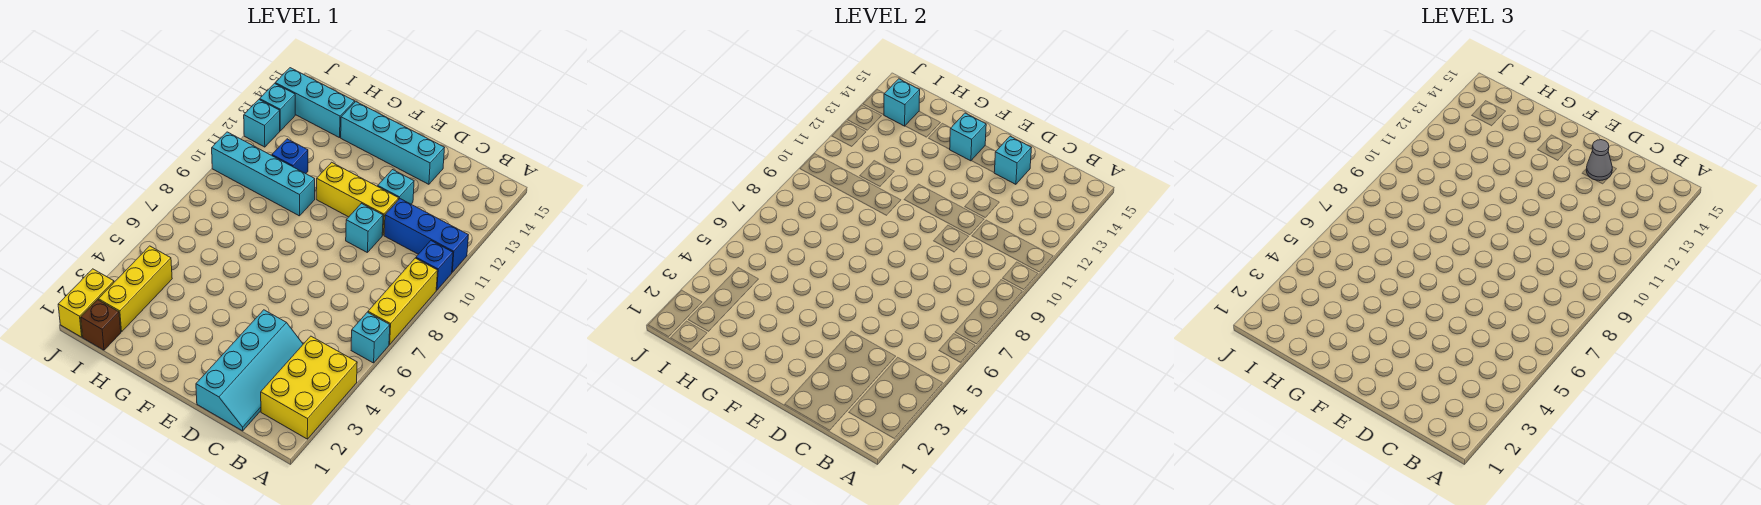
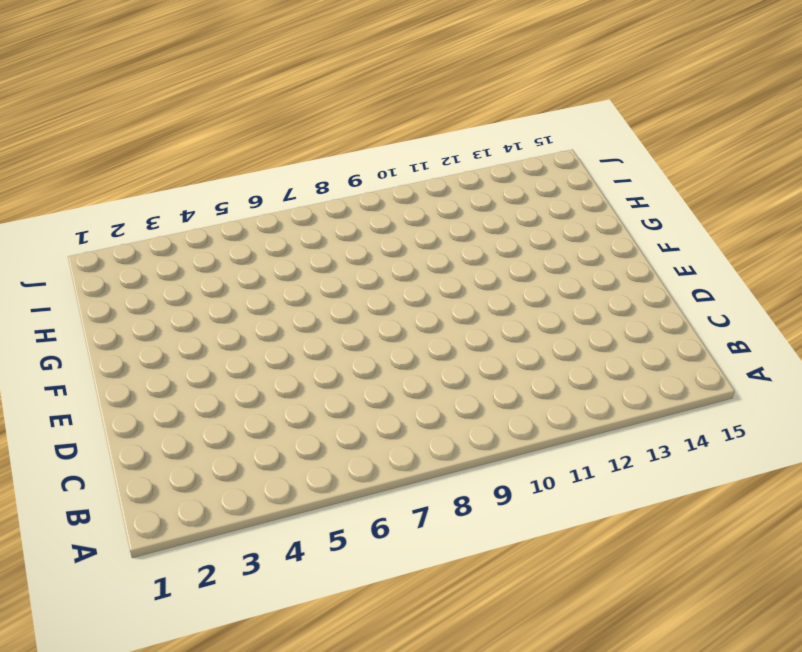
none -> yellow 2x3 brick [261,336,357,439]
none -> cyan 1x1 brick [351,312,390,363]
none -> yellow 1x3 brick [368,258,438,344]

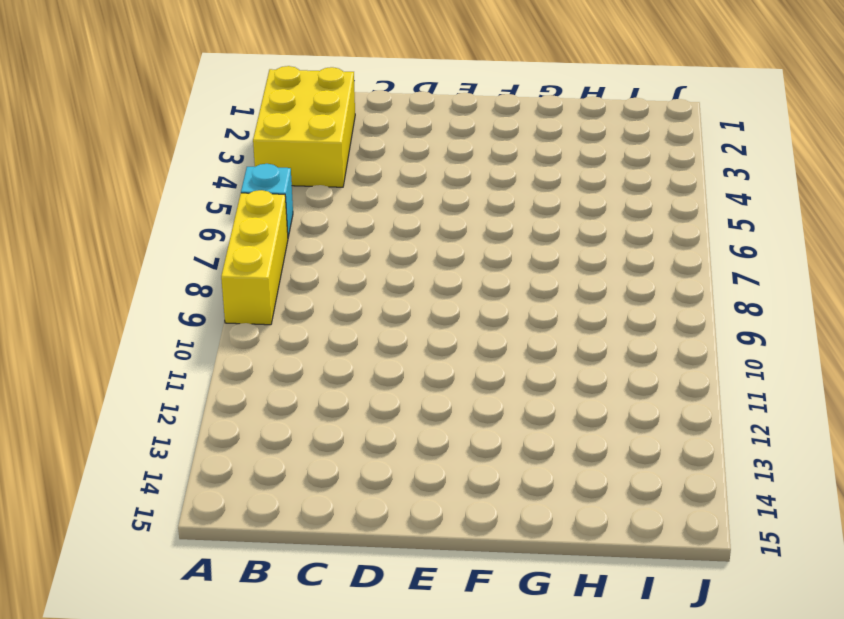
none -> blue 1x1 brick [416,241,453,290]
none -> blue 1x3 brick [384,199,468,272]
none -> cyan 2x4 slope [196,310,303,431]

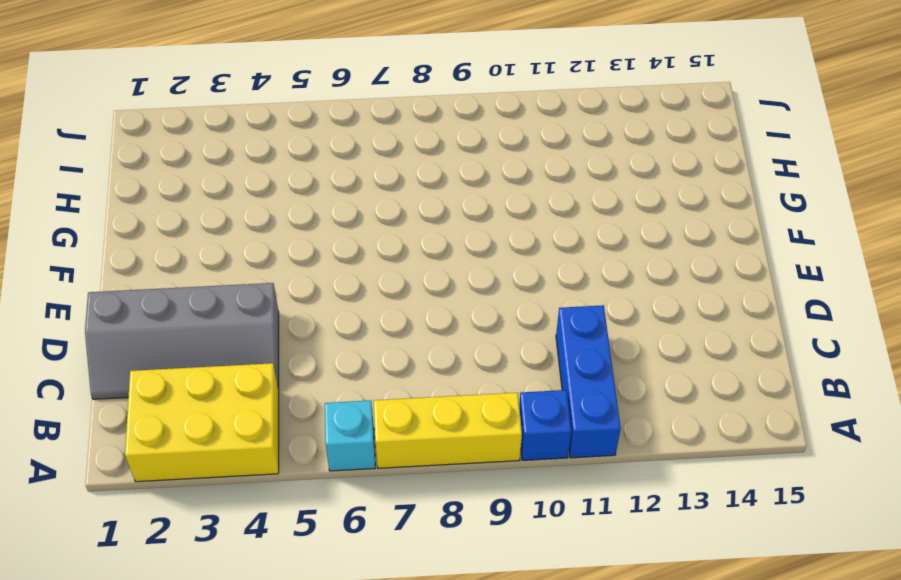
grey 2x4 slope [85,283,279,399] -> cyan 2x4 slope [196,310,303,431]
none -> cyan 1x1 brick [346,203,383,252]
none -> yellow 1x3 brick [316,162,399,235]
none -> cyan 1x1 brick [378,170,414,204]

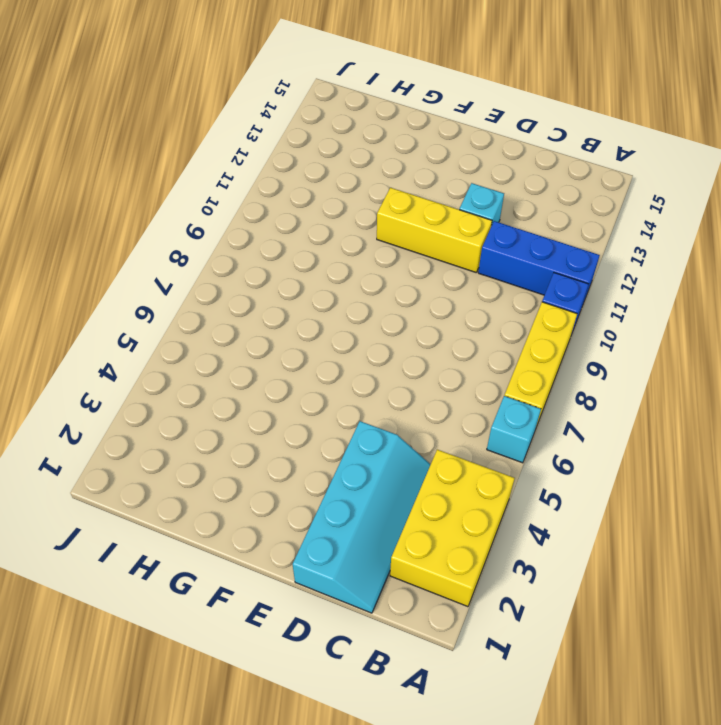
none -> cyan 1x1 brick [346,203,383,252]
none -> cyan 1x4 brick [341,102,444,184]
none -> cyan 1x4 brick [212,132,315,216]

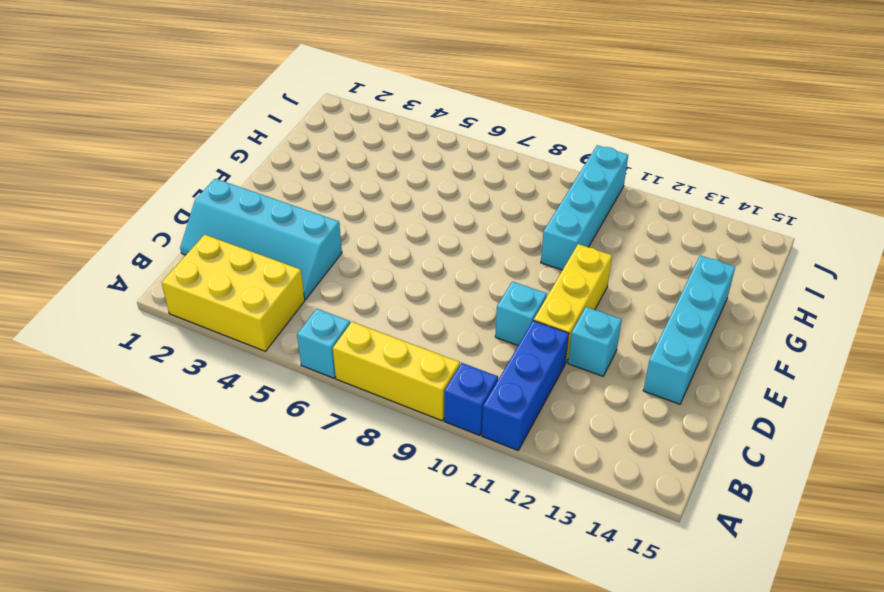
none -> blue 1x1 brick [272,139,308,174]
none -> cyan 1x3 brick [275,68,355,138]
none -> brown 1x1 brick [81,300,121,350]

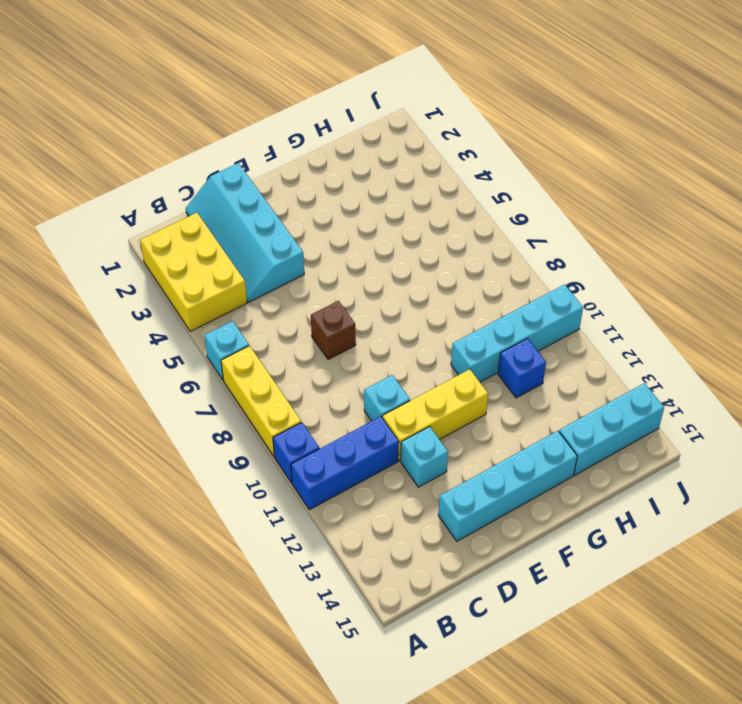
brown 1x1 brick [311,301,356,360] -> brown 1x1 brick moved to [81,300,121,350]
none -> yellow 1x3 brick [98,246,172,332]
none -> yellow 1x2 brick [58,269,114,337]
none -> cyan 1x1 brick [244,99,280,147]

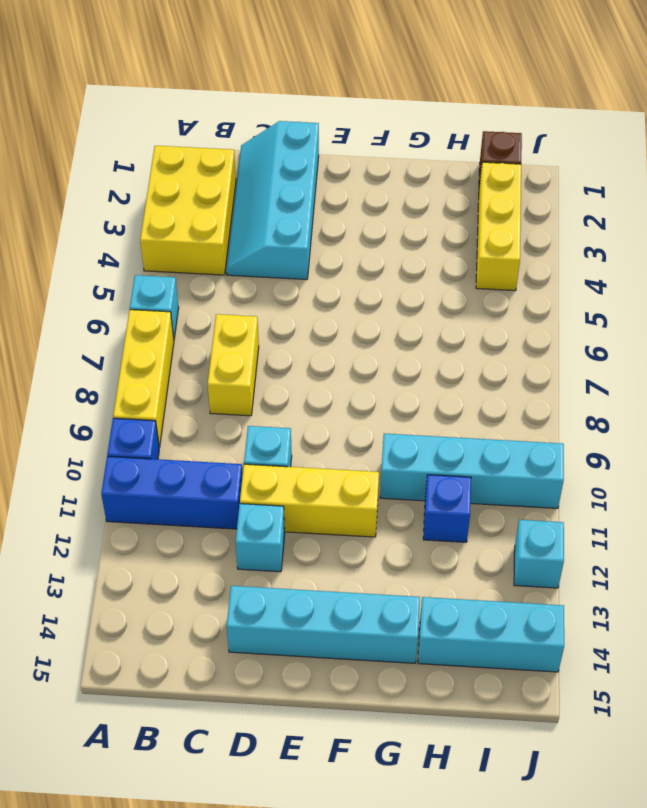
yellow 1x2 brick [208,314,259,416] -> yellow 1x2 brick moved to [58,269,114,337]
none -> cyan 1x1 brick [260,83,295,131]
none -> cyan 1x1 brick [994,136,1031,184]
none -> cyan 1x1 brick [950,113,986,161]

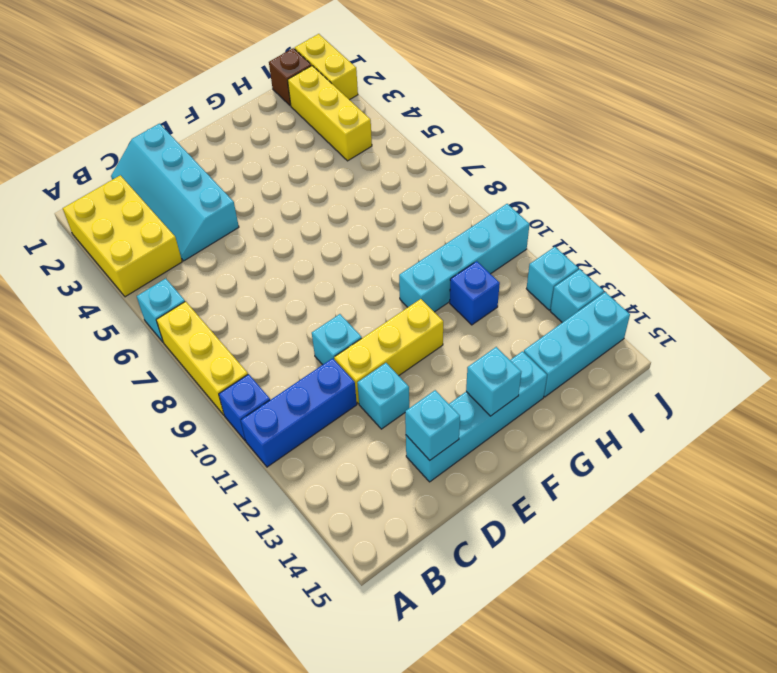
none -> cyan 1x1 brick [884,79,920,126]
none -> grey 1x1 cone [1586,140,1612,181]

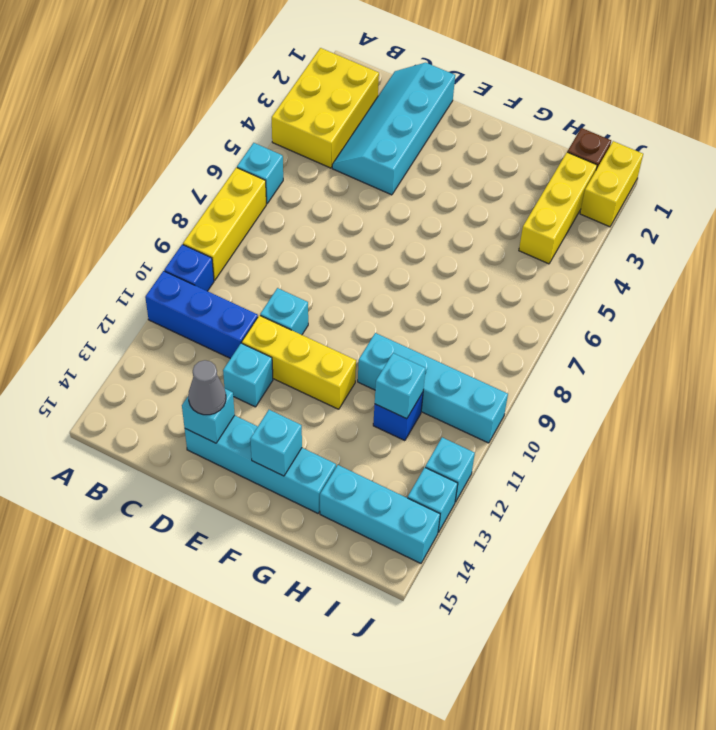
cyan 1x1 brick [375,353,426,419] -> cyan 1x1 brick moved to [884,79,920,126]

